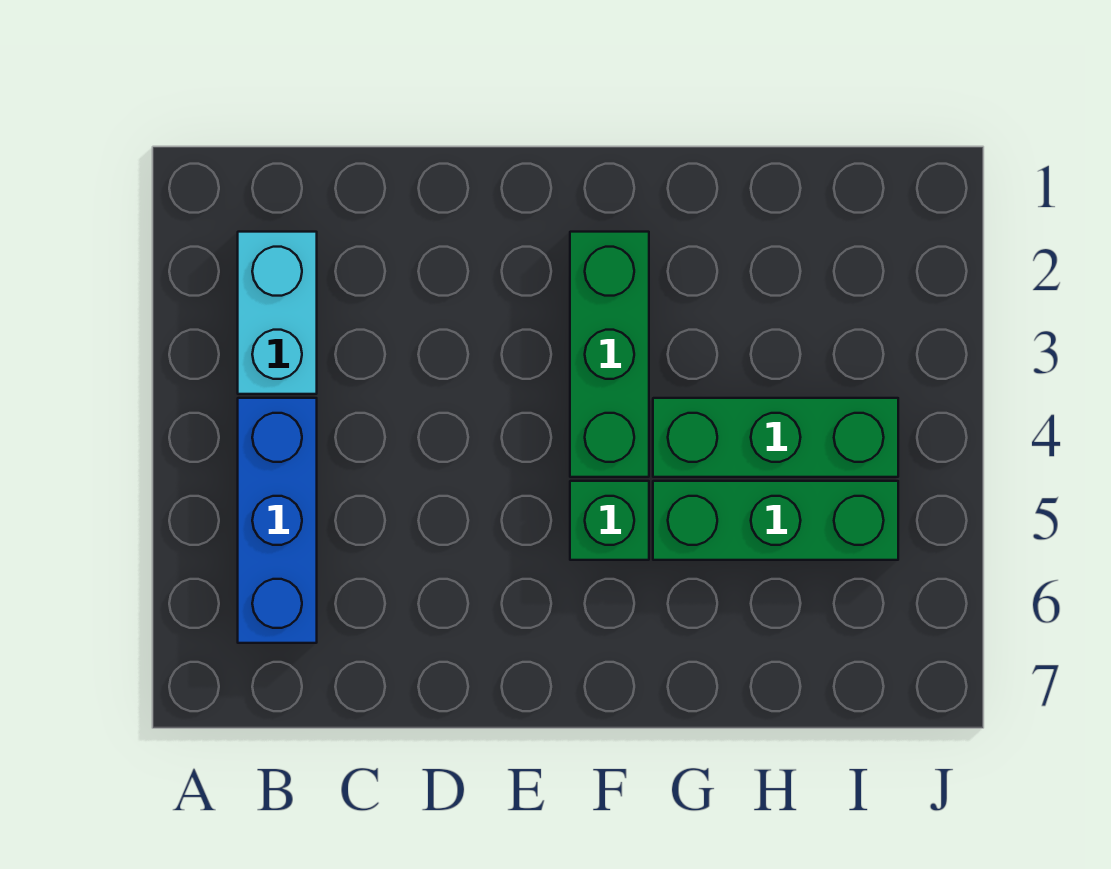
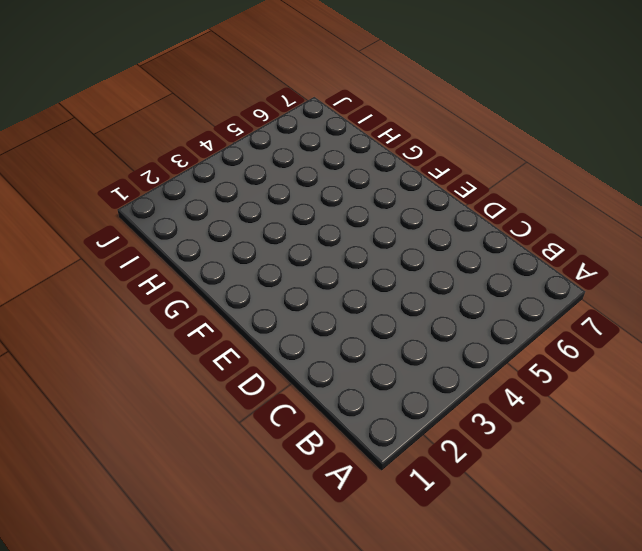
none -> cyan 1x2 brick [238,232,317,394]
none -> blue 1x3 brick [238,398,317,643]

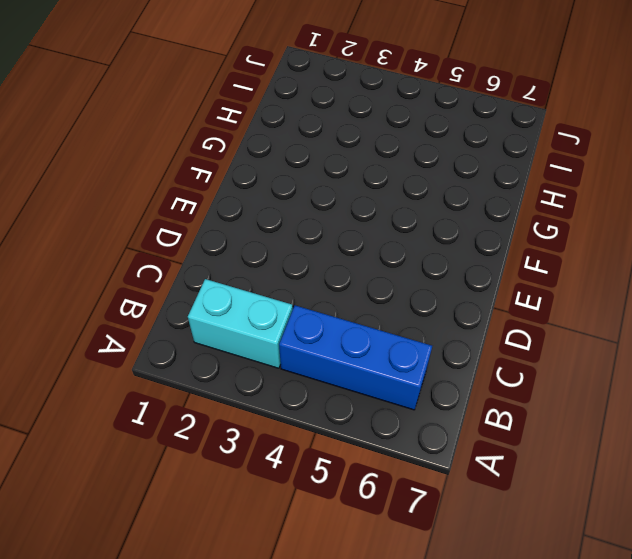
none -> green 1x3 brick [570,232,649,477]
none -> green 1x1 brick [570,481,649,560]

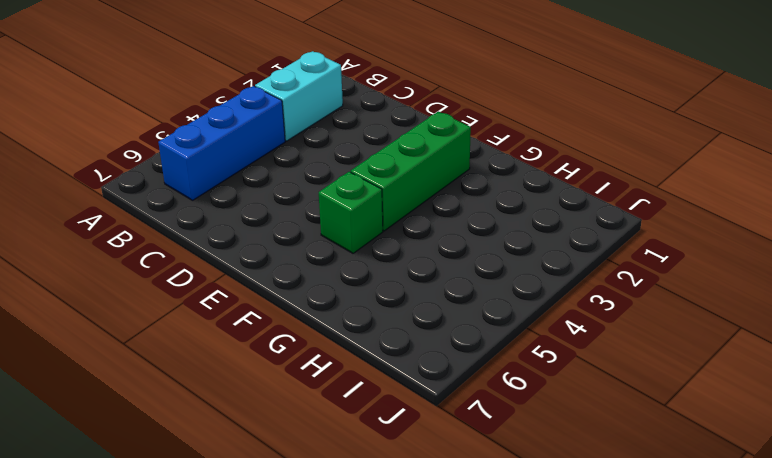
none -> green 1x3 brick [653,398,898,477]
none -> green 1x3 brick [653,481,898,560]

